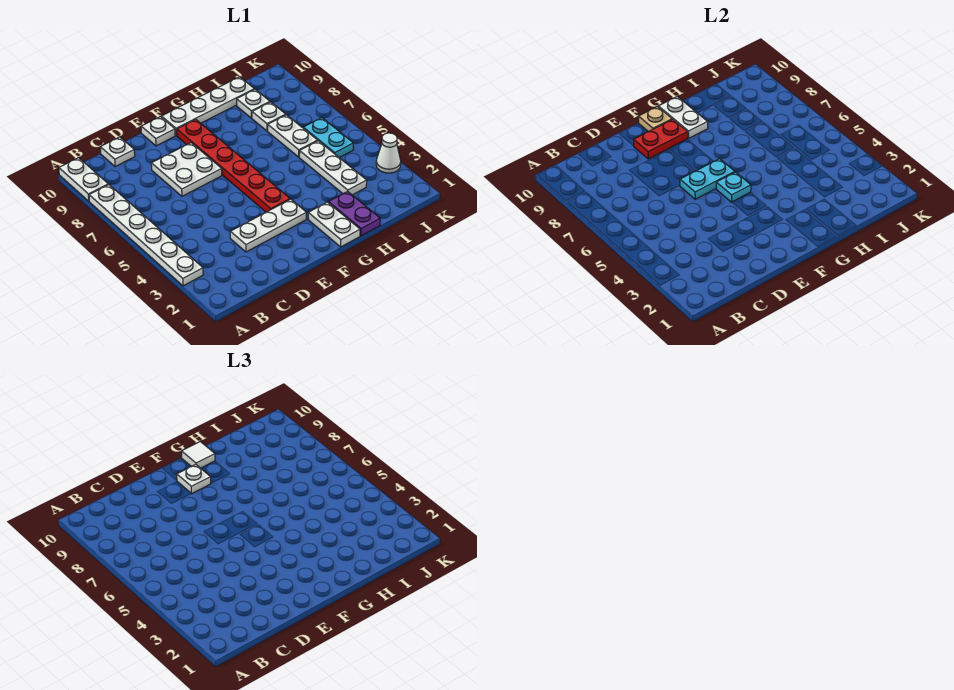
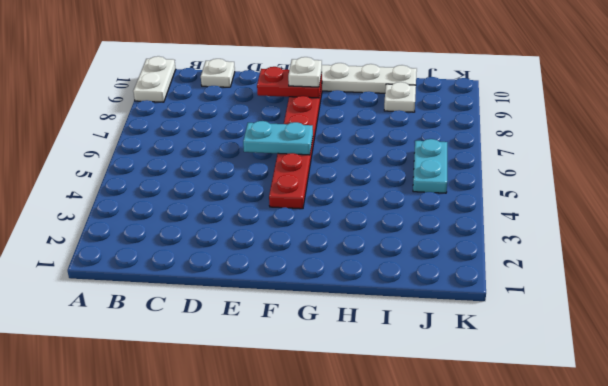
none -> white 1x6 plate [89,185,203,286]
none -> white 1x3 plate [230,199,307,252]
none -> white 2x2 plate [151,143,222,196]

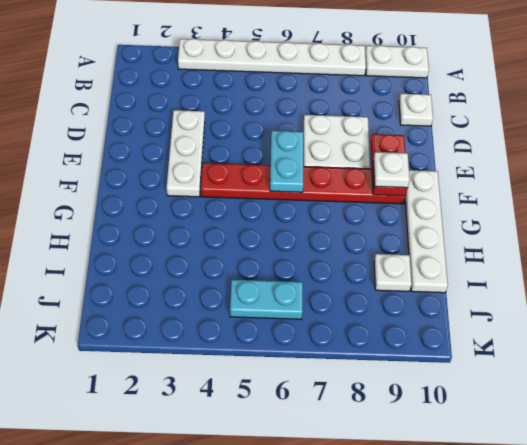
none -> white 1x1 plate [141,117,175,146]
none -> white 1x2 plate [308,202,360,247]
none -> purple 1x2 plate [328,191,380,236]

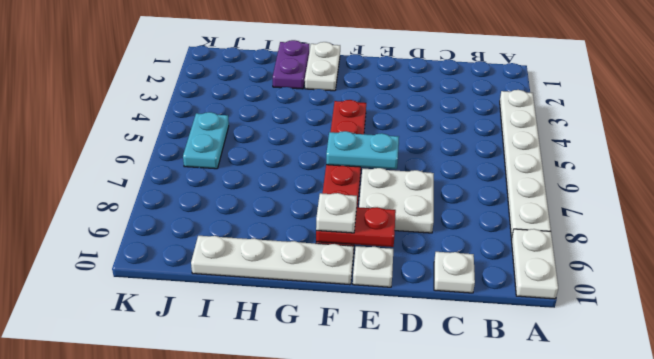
none -> white 1x3 plate [230,199,307,252]
none -> white 1x3 plate [299,141,367,195]
none -> white 1x2 plate [268,115,318,157]

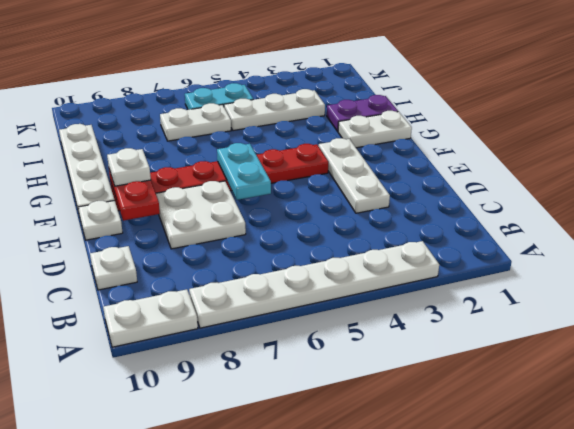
none -> white 1x1 plate [252,102,286,131]
none -> white 1x1 plate [237,89,270,118]
none -> white 1x1 cone [376,133,401,173]

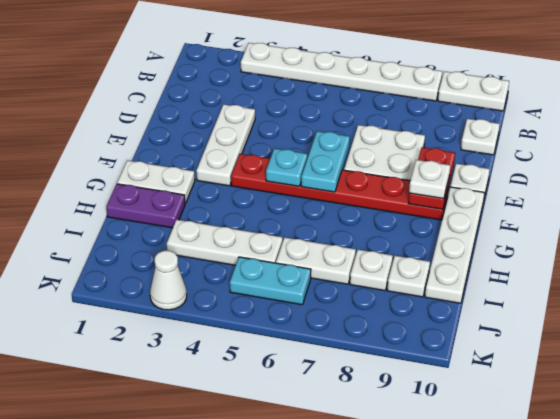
none -> tan 1x1 plate [639,107,672,132]
none -> white 1x2 plate [659,97,708,138]
none -> white 1x1 tile [182,442,215,468]

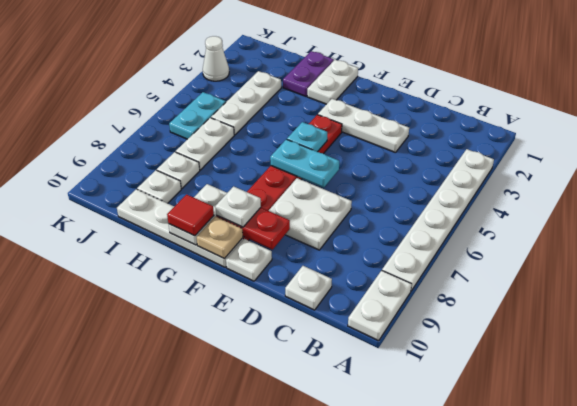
red 1x1 tile [167,194,214,236] -> white 1x1 tile [182,442,215,468]

